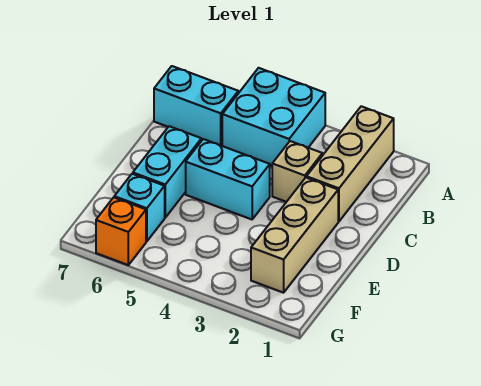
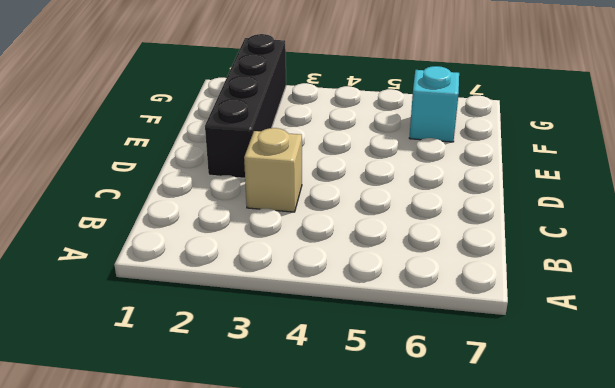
black 1x4 brick [205,34,286,178] -> tan 1x3 brick [251,178,338,293]
none -> tan 1x3 brick [307,106,394,221]
none -> cyan 2x2 brick [222,68,325,166]

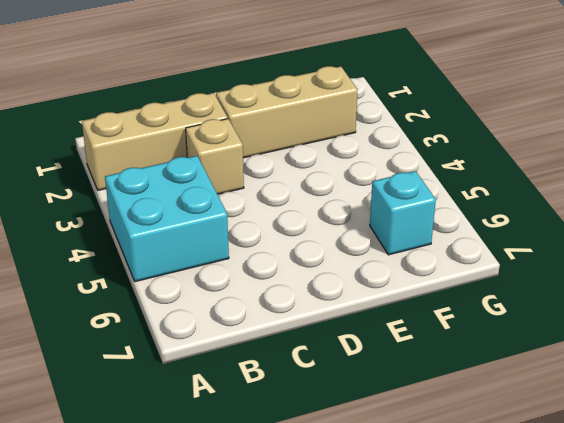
none -> cyan 1x2 brick [154,66,238,146]
none -> cyan 1x2 brick [186,139,270,219]

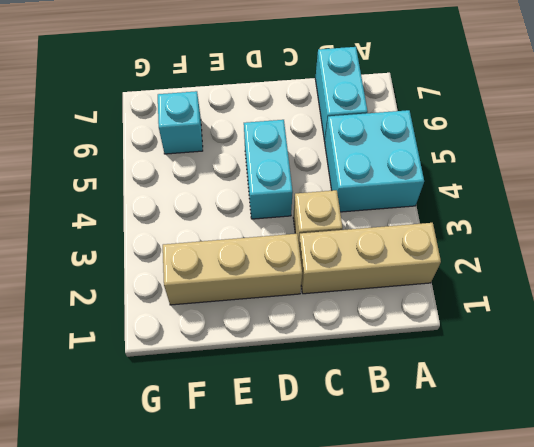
none -> cyan 1x2 brick [133,126,201,217]
none -> orange 1x1 brick [96,197,146,265]

